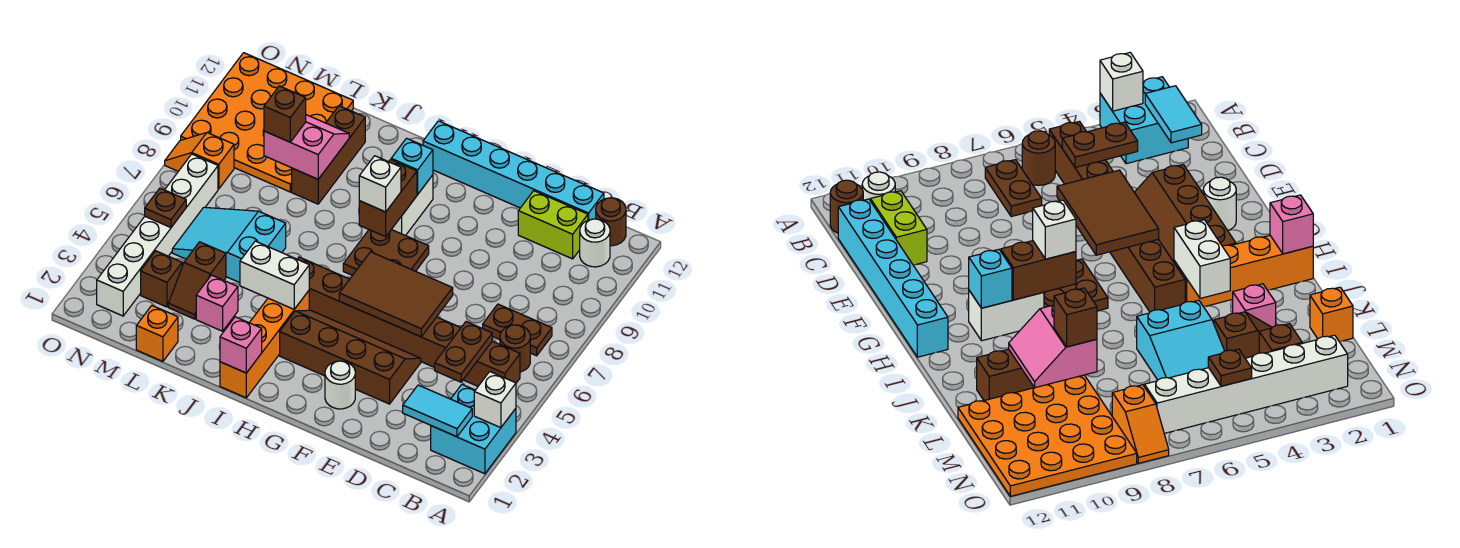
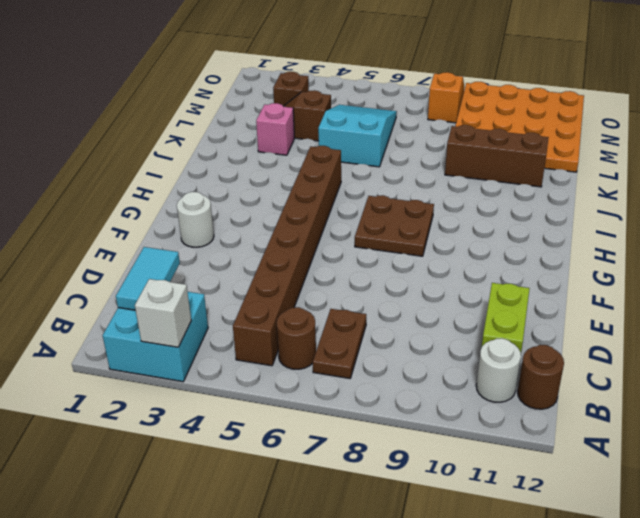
none -> cyan 1x6 brick [423,121,604,220]
none -> brown 2x4 slope [280,310,421,404]
none -> white 1x2 brick [392,175,433,236]
none -> orange 1x4 brick [220,291,309,398]

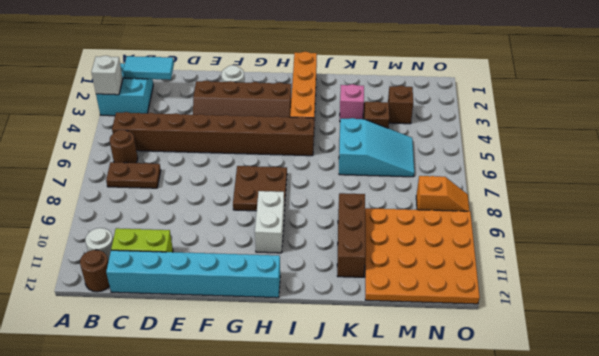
none -> orange 1x1 brick [136,306,178,361]
none -> white 1x6 brick [97,154,218,316]
none -> brown 1x2 plate [435,322,492,382]
none -> brown 2x3 tile [339,252,453,337]

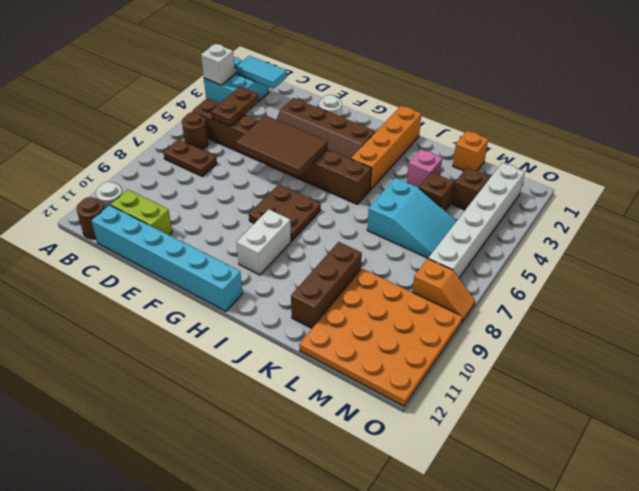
none -> brown 1x2 brick [359,160,417,237]
none -> cyan 1x1 brick [391,138,433,194]
none -> pink 1x1 brick [220,317,262,373]
none -> white 1x2 brick [240,241,309,309]

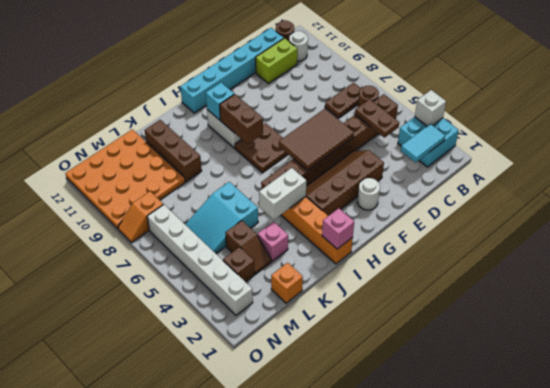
none -> pink 2x2 slope [264,115,349,179]
none -> brown 1x1 plate [145,188,186,227]
none -> white 1x1 brick [359,156,401,212]
none -> brown 1x1 brick [264,86,306,142]

